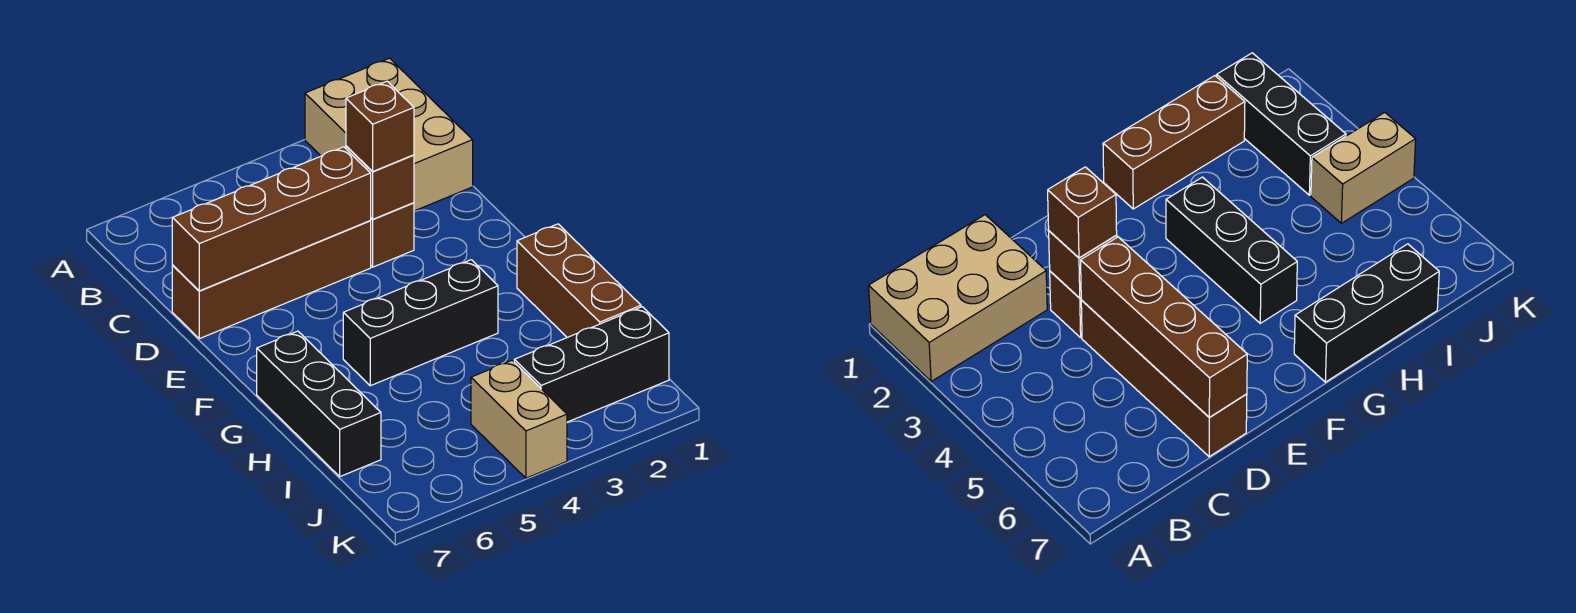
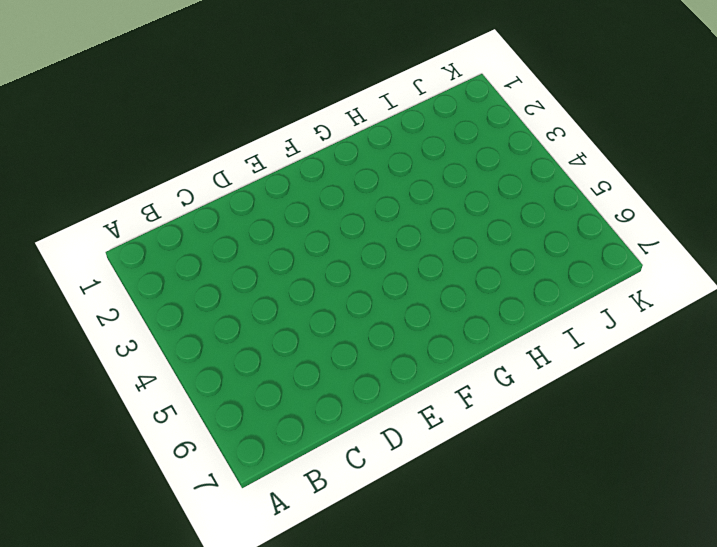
none -> tan 2x3 brick [305,58,473,211]
none -> brown 1x1 brick [370,203,414,267]

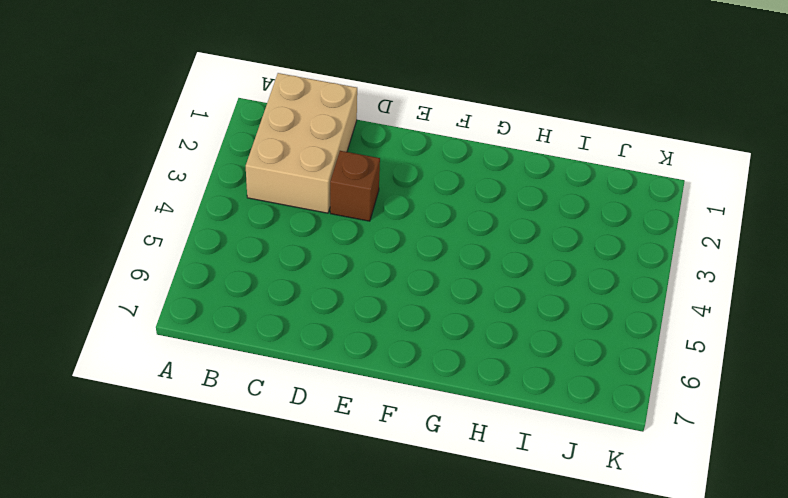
tan 2x3 brick [246,73,357,213] -> tan 2x3 brick turned to [305,58,473,211]
none -> brown 1x4 brick [172,221,371,339]
none -> brown 1x3 brick [517,224,641,337]

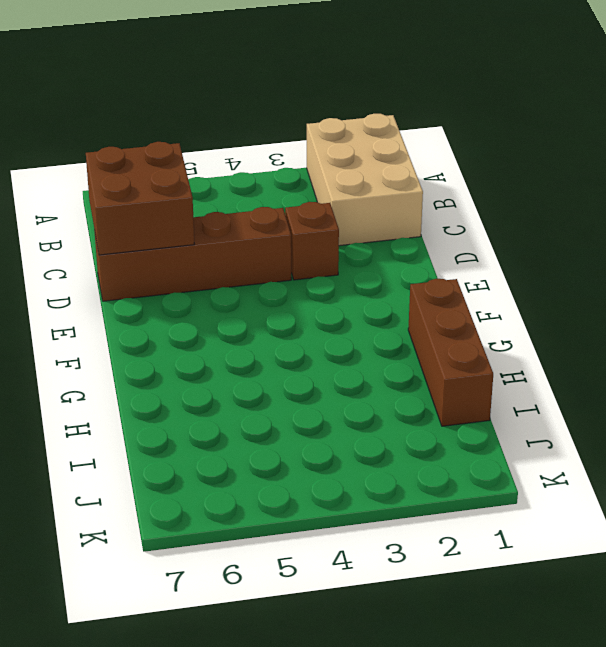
brown 2x2 brick [86,142,194,255] -> brown 1x4 brick [172,147,371,291]
none -> black 1x3 brick [343,260,498,386]
none -> black 1x3 brick [257,331,381,476]

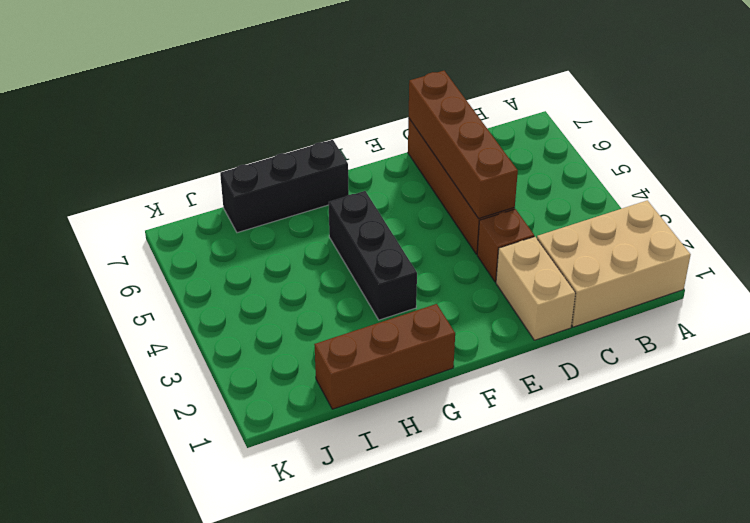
tan 1x2 brick [496,237,576,340] -> tan 1x2 brick turned to [471,360,567,478]
none -> black 1x3 brick [514,307,669,422]
none -> brown 1x1 brick [346,146,414,219]

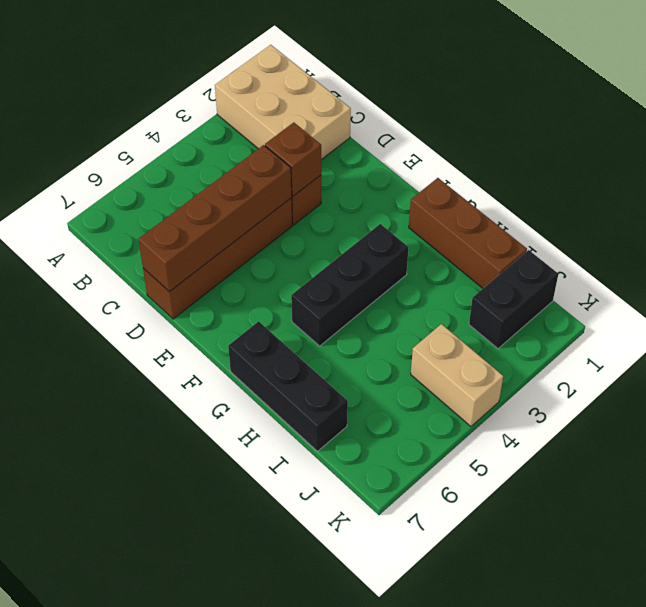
black 1x2 brick [469,250,558,349] -> black 1x3 brick [514,307,669,422]
none -> brown 1x1 brick [346,81,414,172]

